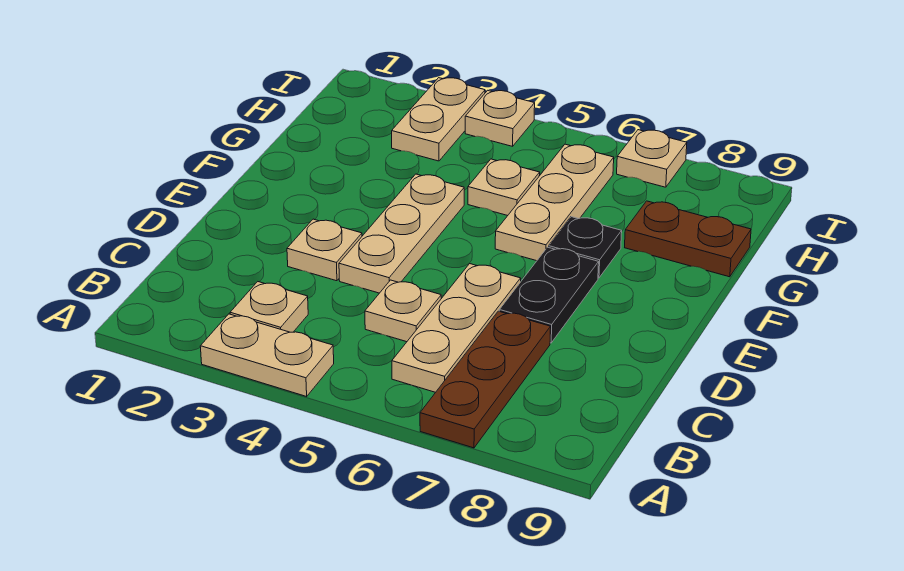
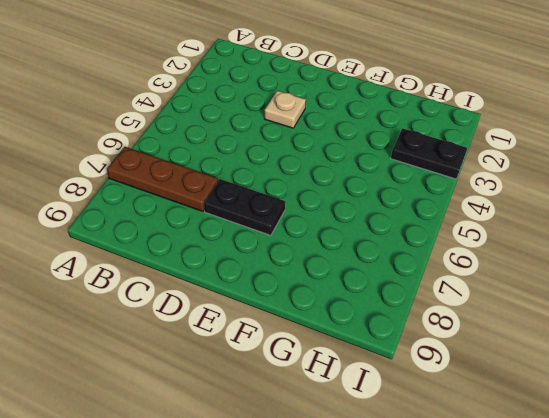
black 1x2 plate [391,128,467,179] -> tan 1x2 plate [392,78,485,161]
none -> tan 1x2 plate [200,314,334,396]
none -> tan 1x1 plate [230,282,308,332]
none -> tan 1x3 plate [392,264,521,392]

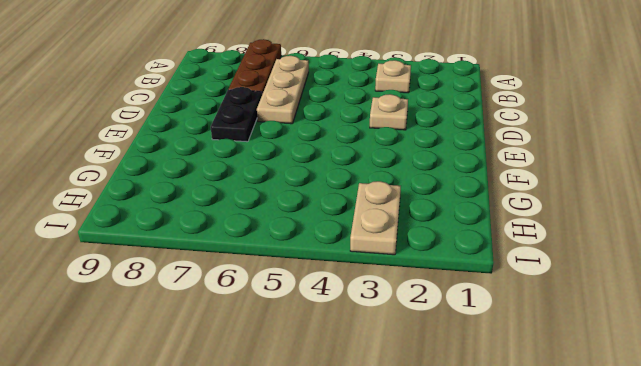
none -> tan 1x2 plate [200,314,334,396]
none -> tan 1x1 plate [365,280,441,342]
none -> tan 1x3 plate [339,174,464,293]

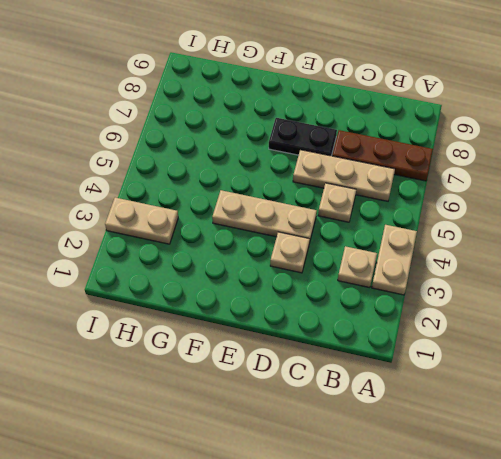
none -> tan 1x3 plate [495,144,614,261]
none -> black 1x1 plate [549,217,622,278]
none -> tan 1x1 plate [468,159,540,216]

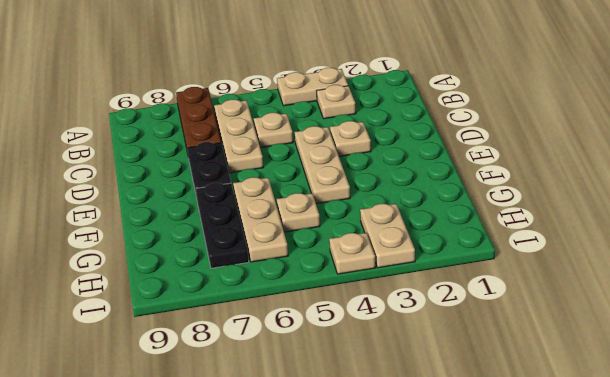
black 1x3 plate [196,183,249,268] -> black 1x1 plate [549,217,622,278]
none -> brown 1x2 plate [625,201,751,277]
none -> tan 1x1 plate [617,130,687,187]

